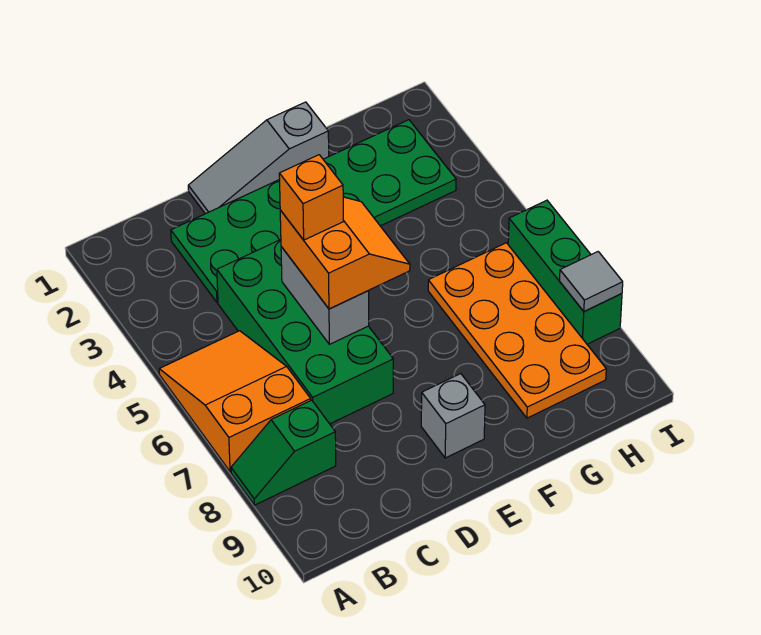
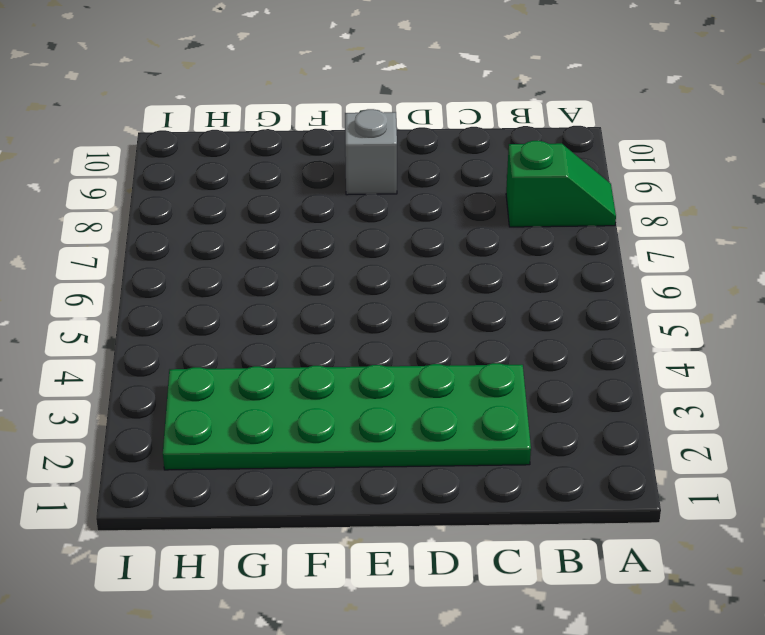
none -> orange 2x3 slope [159,331,311,472]
none -> green 2x4 brick [217,240,393,424]
none -> grey 1x3 slope [188,102,329,214]

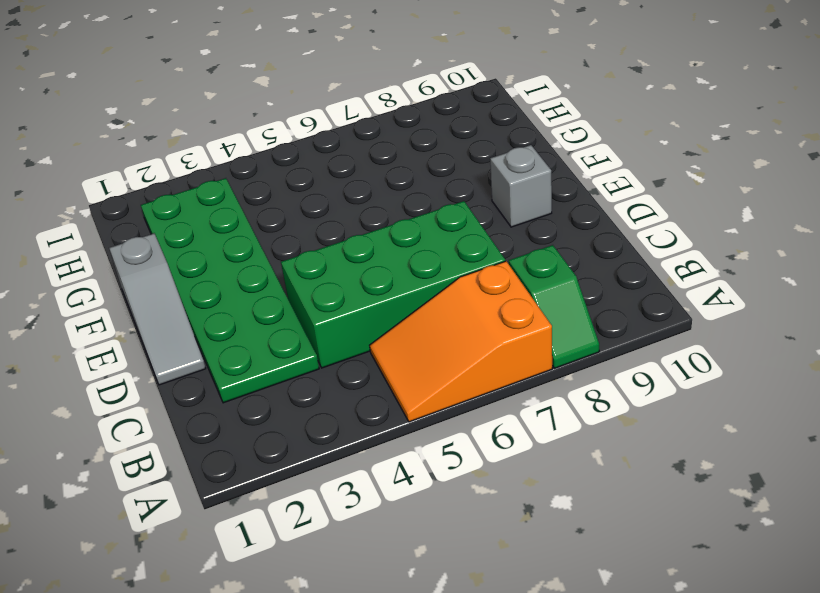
none -> orange 2x4 plate [428,243,606,418]
none -> green 1x3 brick [508,200,622,344]
none -> grey 1x2 brick [281,247,369,344]

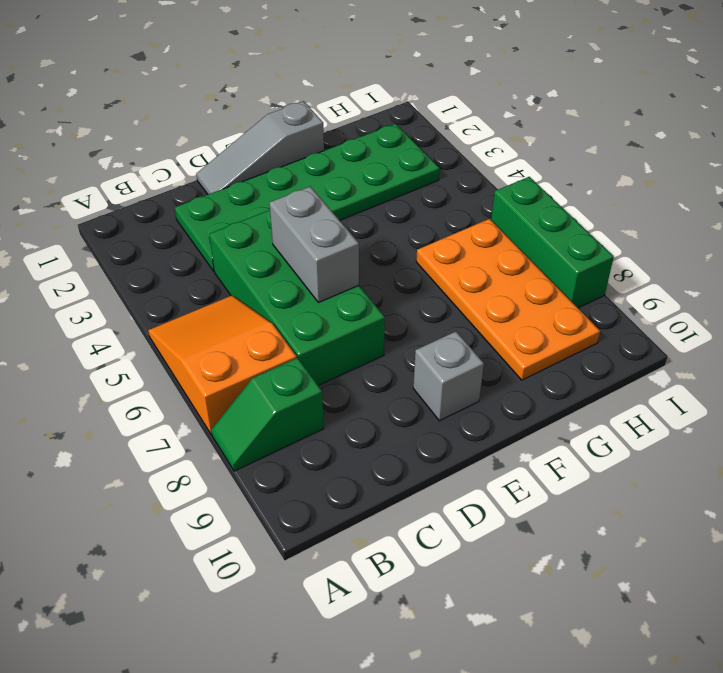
none -> grey 1x1 tile [560,252,623,311]
none -> orange 2x2 slope [280,197,410,309]
none -> orange 1x1 brick [279,155,343,240]

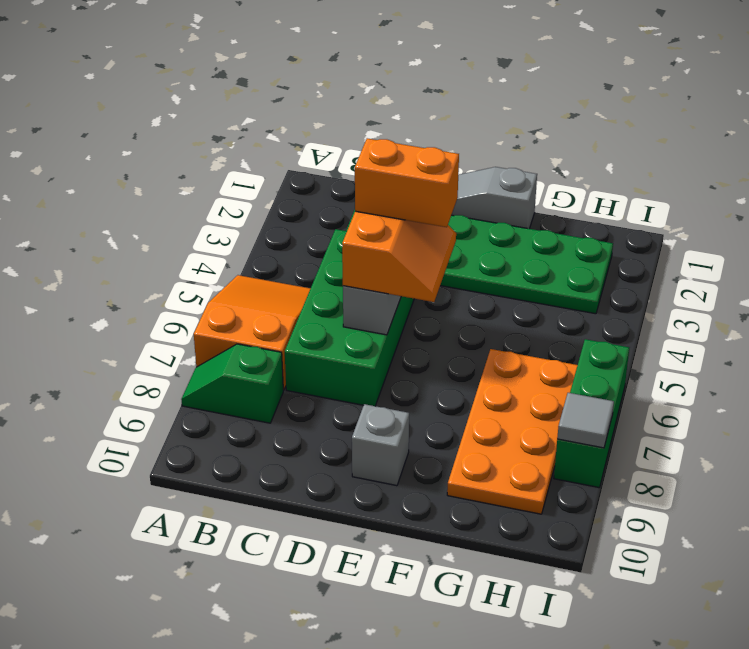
orange 1x2 brick [355,138,459,227] -> orange 1x1 brick [279,155,343,240]

